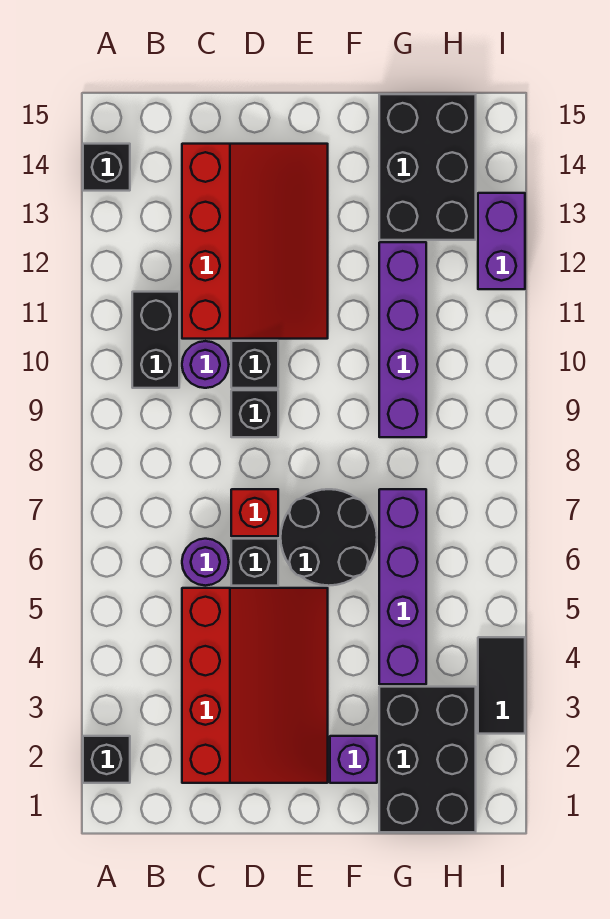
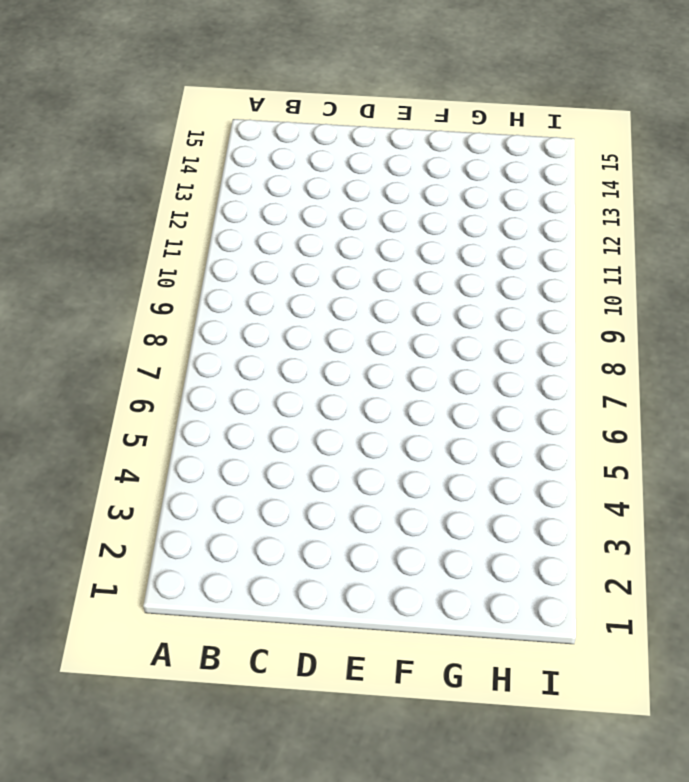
none -> black 1x1 brick [83,736,130,783]
none -> black 1x1 brick [83,144,130,191]
none -> black 1x2 brick [132,292,179,388]

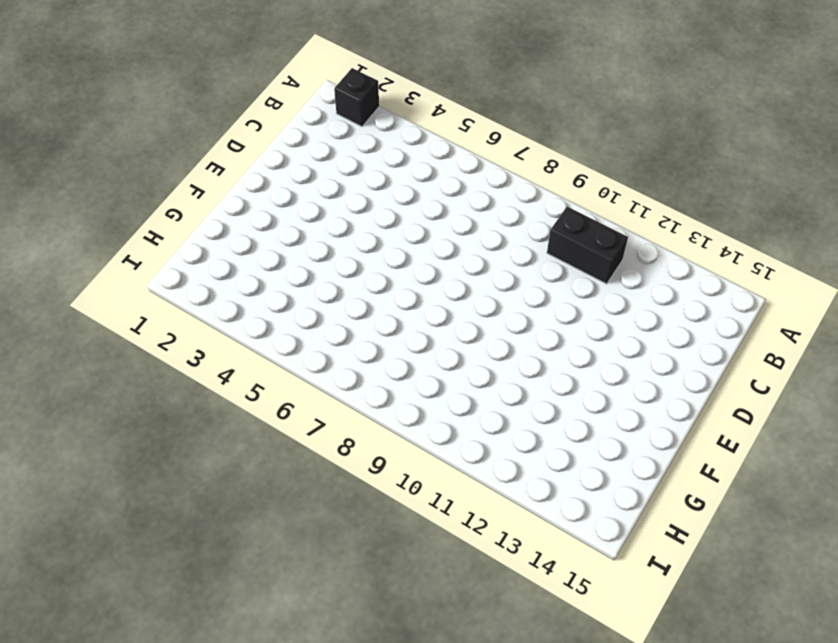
none -> black 1x1 brick [83,144,130,191]
none -> red 3x4 slope [182,588,328,783]
none -> purple 1x1 round brick [182,539,229,586]

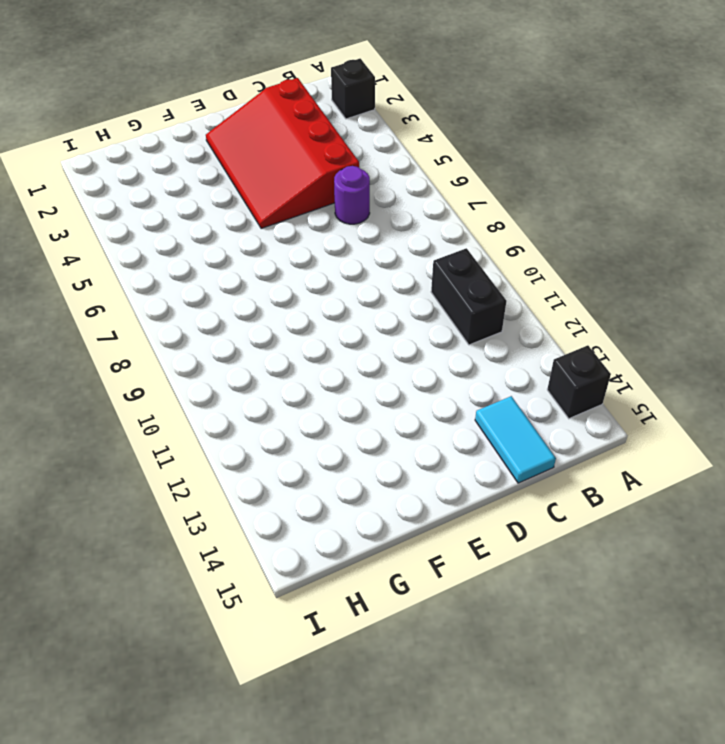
cyan 1x2 tile [475,396,556,483] -> red 3x4 slope [182,144,328,339]
none -> purple 1x1 round brick [182,341,229,388]
none -> black 1x1 brick [231,539,278,586]
none -> red 1x1 brick [231,489,278,536]

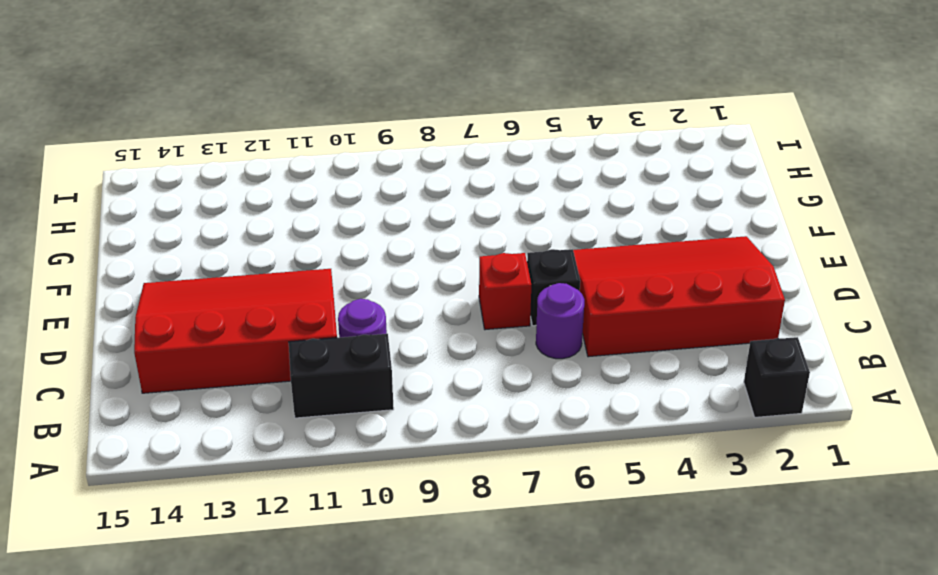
none -> black 1x1 brick [83,144,130,191]
none -> black 1x1 brick [231,390,278,437]
none -> black 1x1 brick [231,341,278,388]

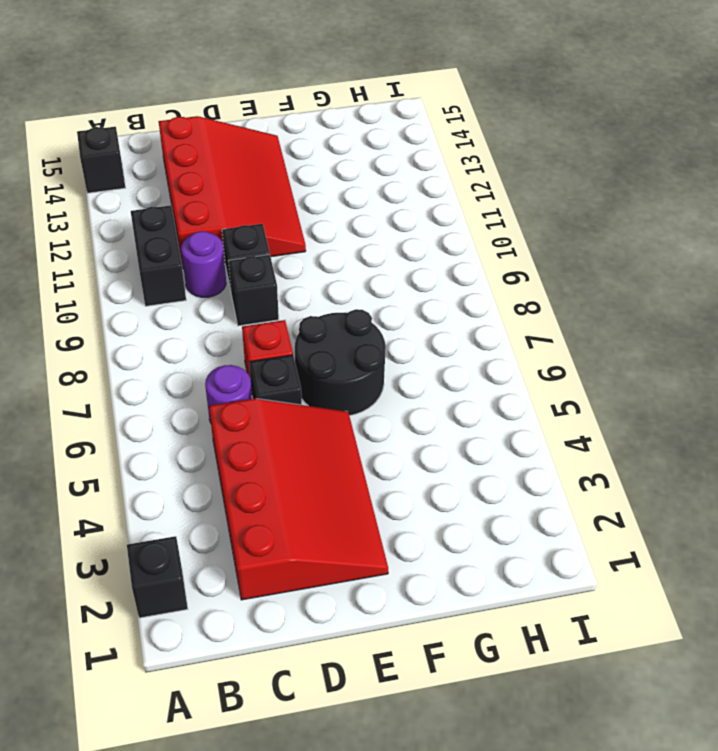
none -> purple 1x1 brick [330,736,377,783]
none -> black 2x3 brick [379,687,476,832]
none -> purple 1x4 brick [379,489,426,684]

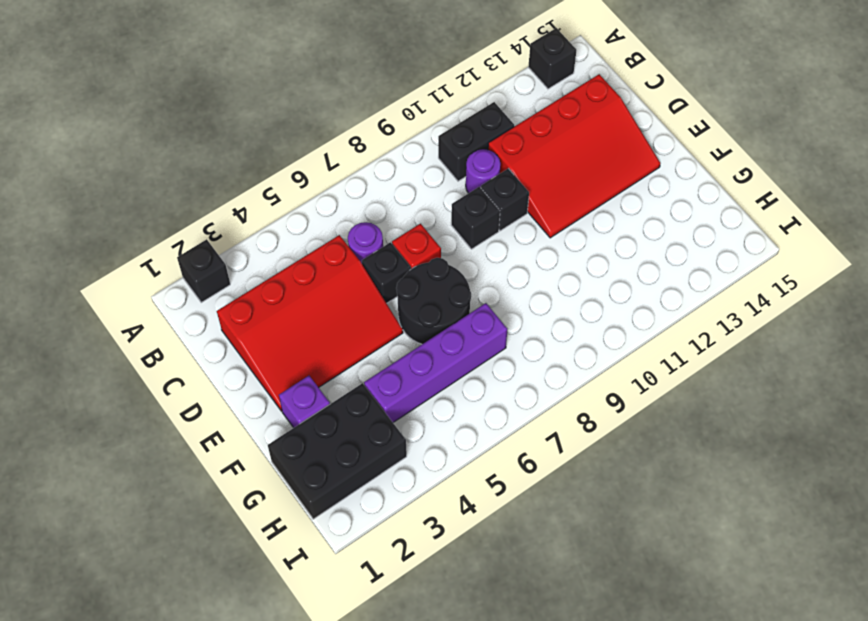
none -> purple 1x4 brick [379,242,426,437]
none -> black 2x3 brick [379,94,476,240]
none -> black 1x2 tile [478,637,525,734]

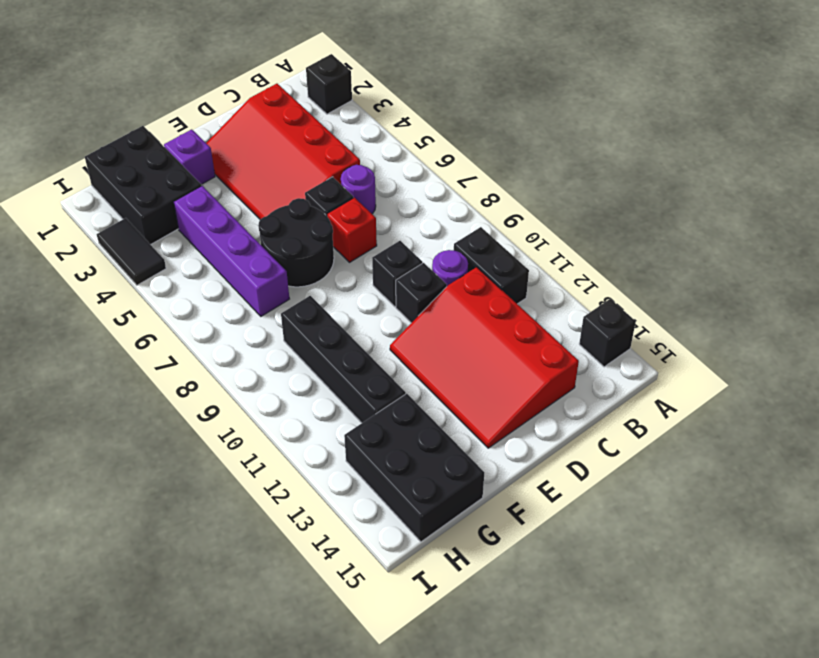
black 1x4 brick [281,296,406,423] -> purple 1x4 brick [379,242,426,437]
none -> purple 1x2 brick [478,193,525,289]

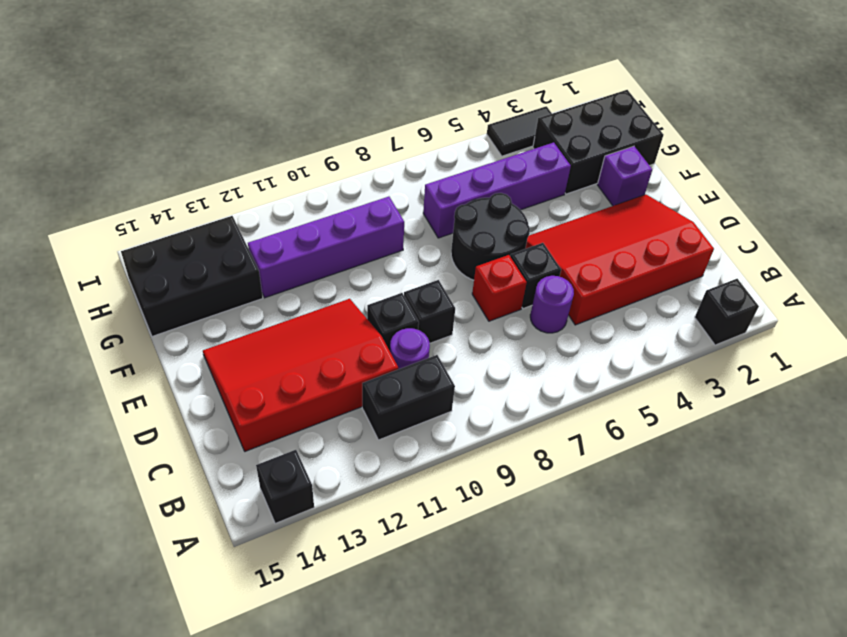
none -> purple 1x2 brick [478,193,525,289]

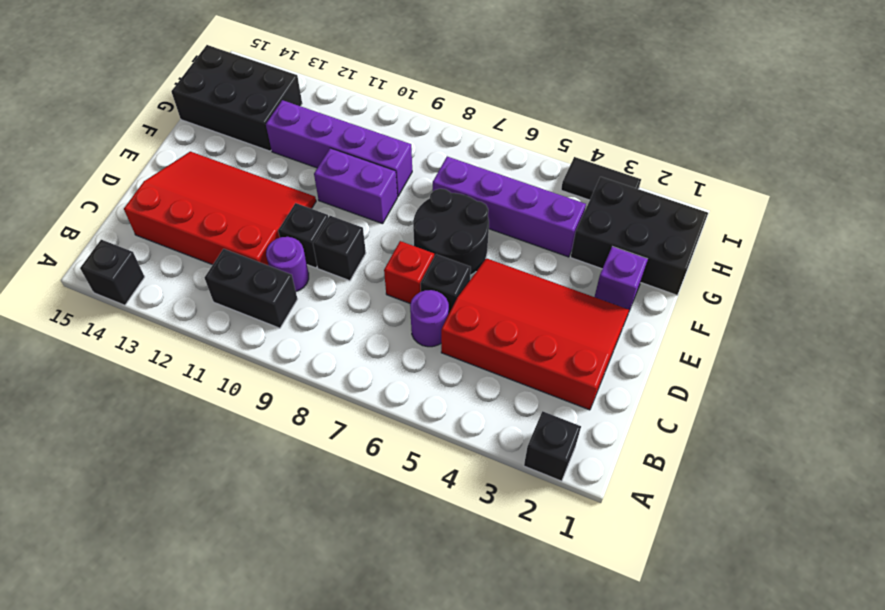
purple 1x2 brick [314,148,397,224] -> purple 1x2 brick moved to [478,193,525,289]

